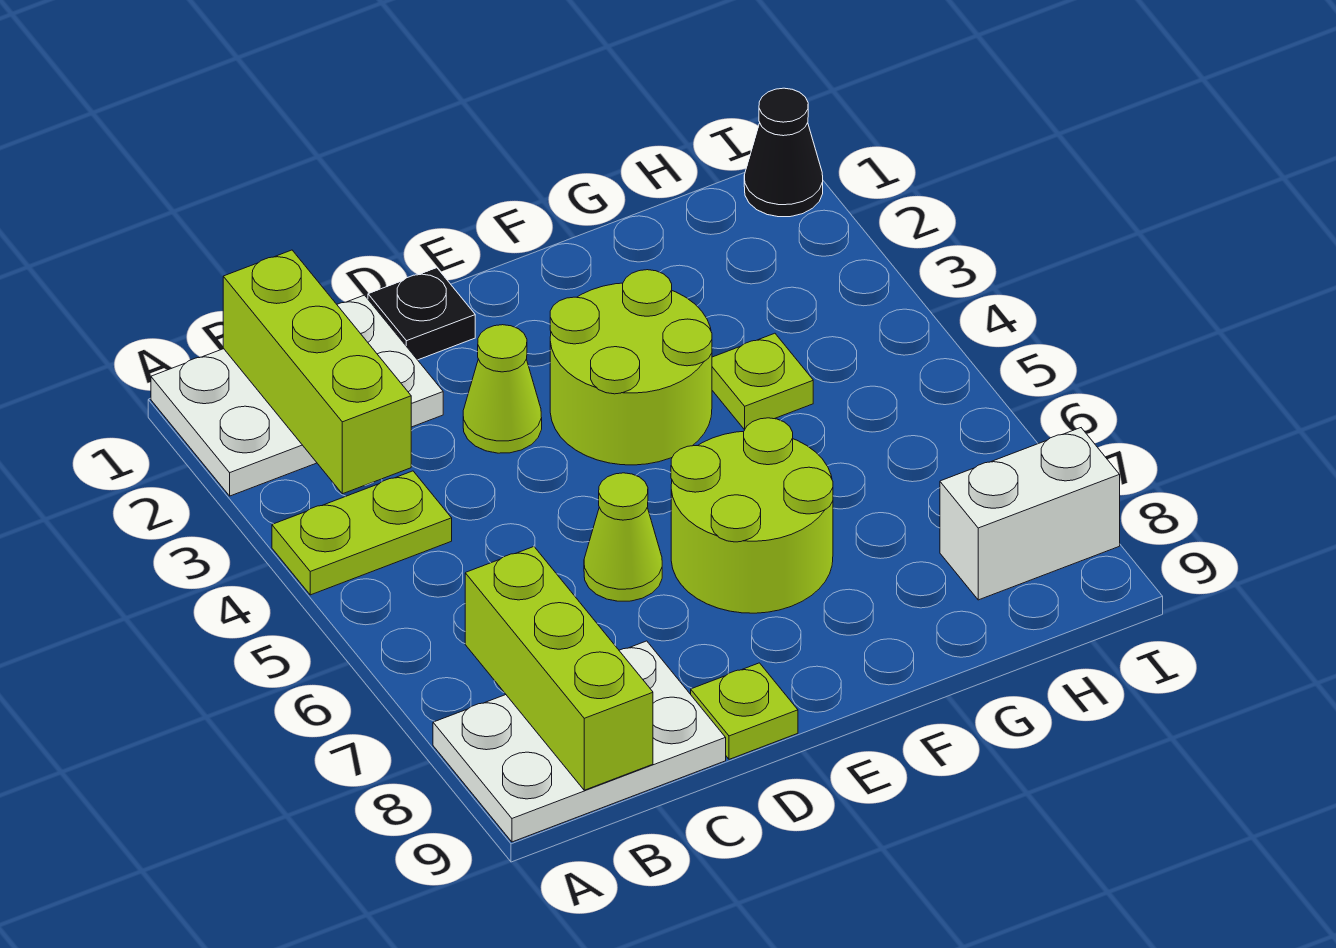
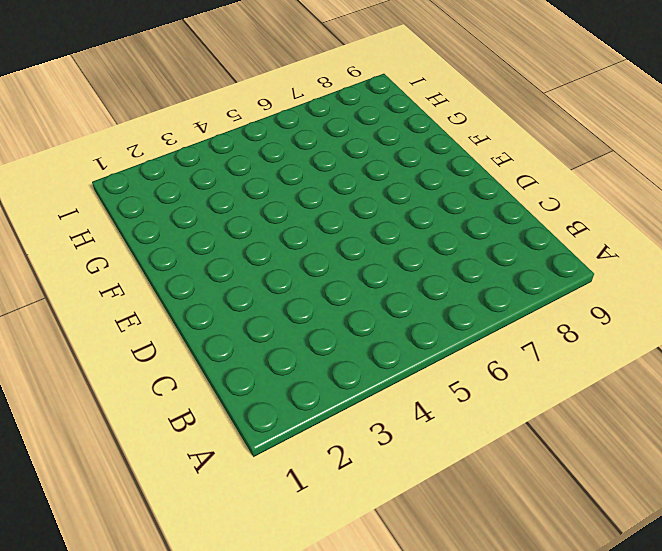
none -> white 2x3 plate [151,295,443,496]
none -> lime 1x2 plate [272,471,452,595]
none -> white 2x3 plate [433,641,726,842]

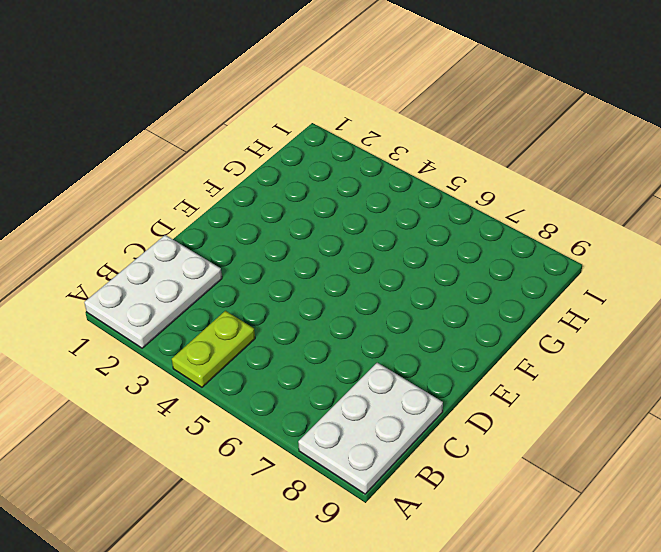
none -> black 1x1 plate [368,268,475,360]
none -> lime 1x1 cone [463,325,542,453]
none -> lime 1x1 cone [584,473,662,601]

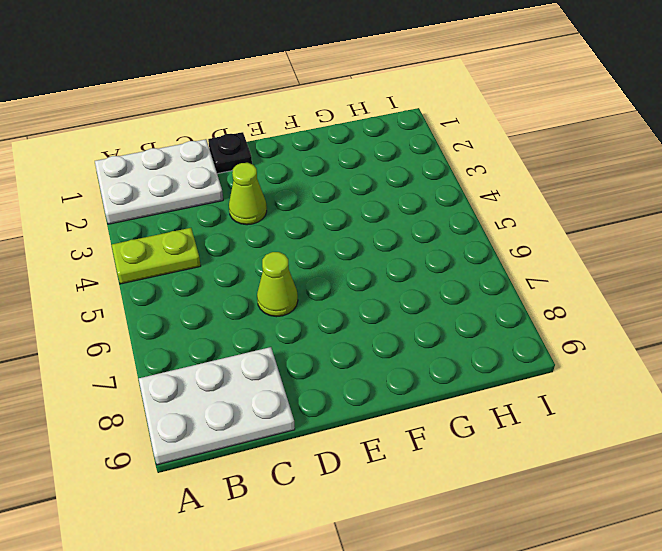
none -> lime 1x1 plate [691,663,798,759]
none -> lime 2x2 round brick [550,270,712,465]
none -> lime 2x2 round brick [671,418,833,613]

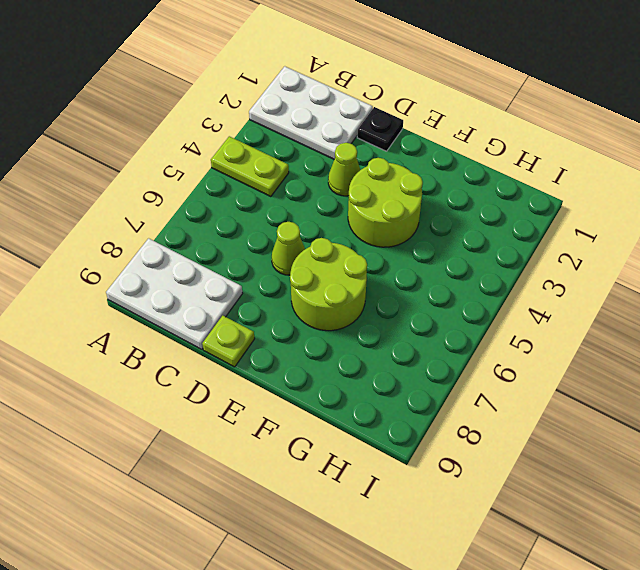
none -> lime 1x1 plate [712,333,813,430]
none -> white 1x2 brick [940,428,1120,600]
none -> black 1x1 cone [744,88,823,217]

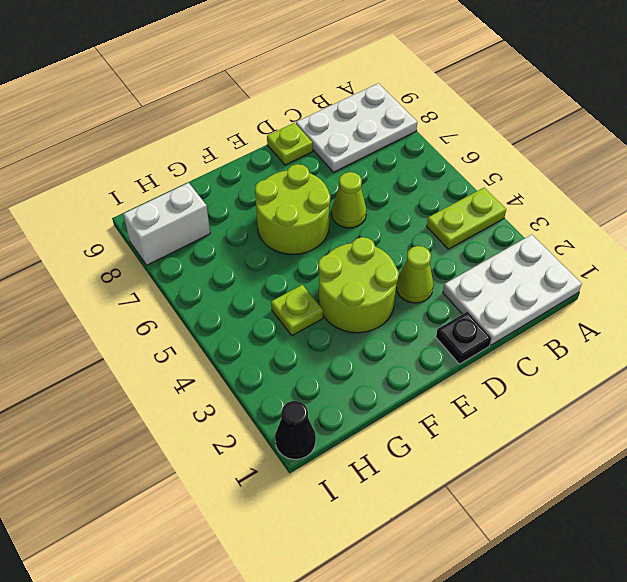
none -> lime 1x3 brick [223,250,411,494]
none -> lime 1x3 brick [465,547,653,790]

